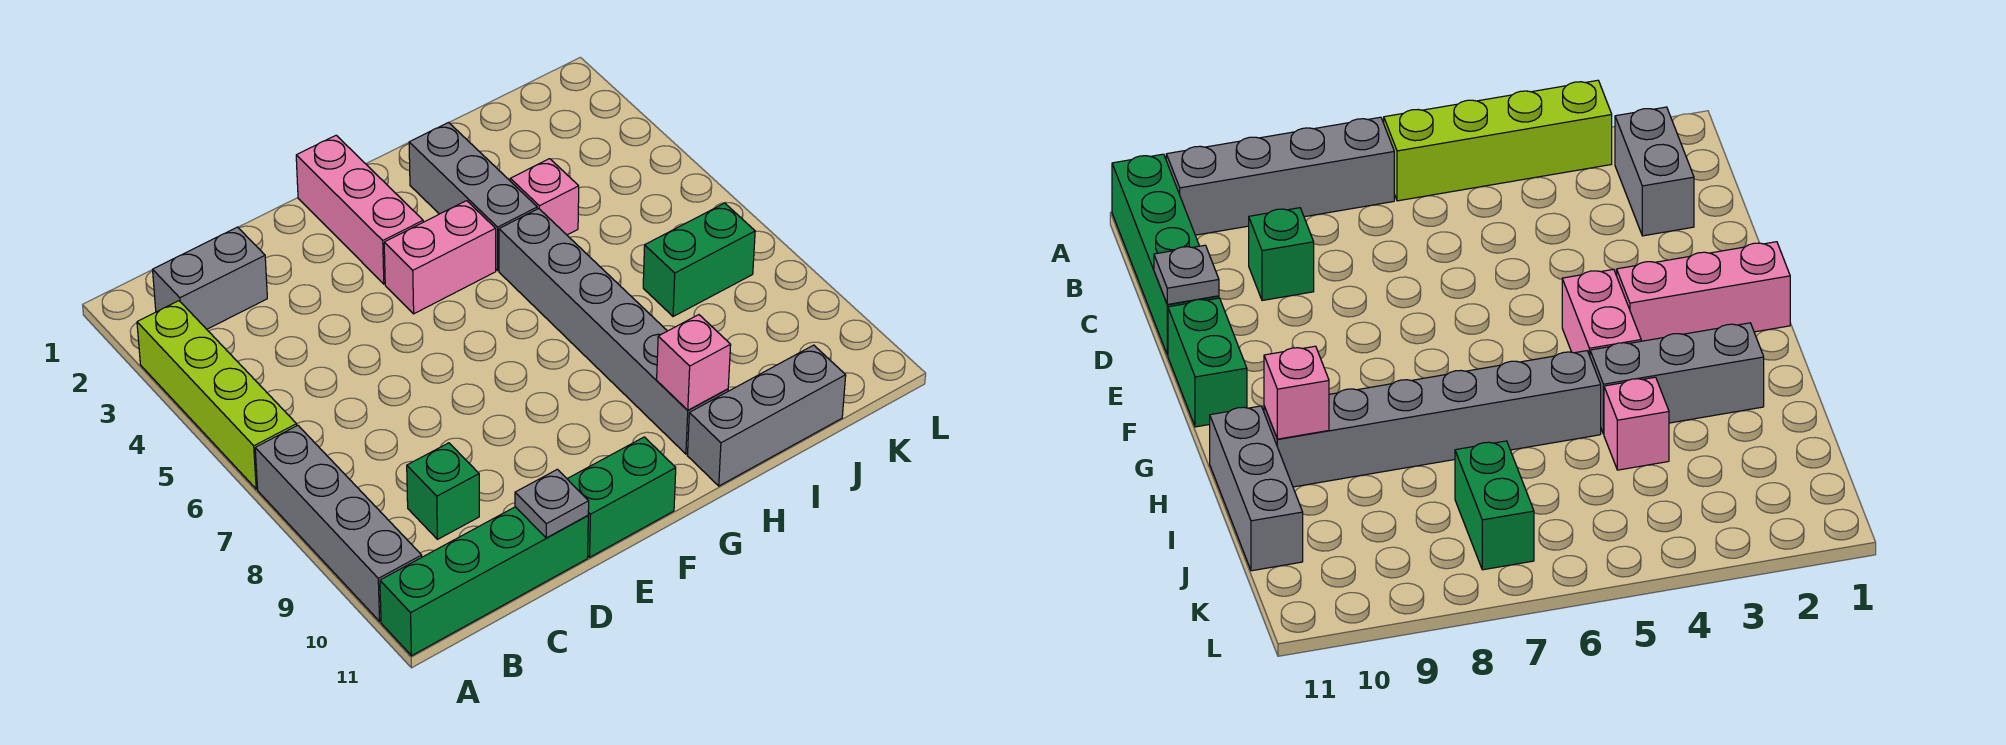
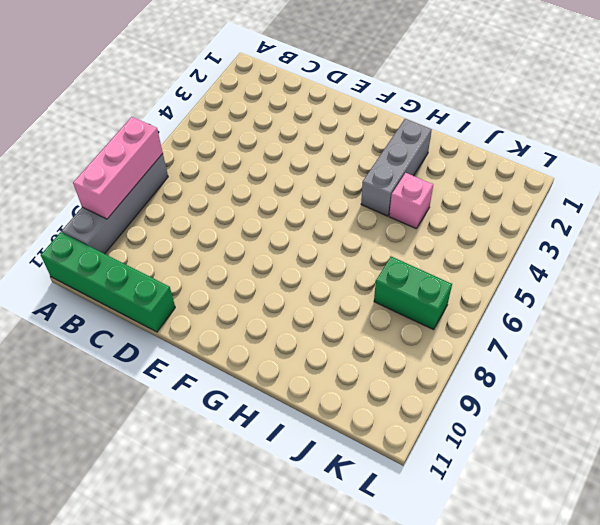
pink 1x3 brick [73,117,163,219] -> pink 1x3 brick moved to [296,135,423,284]
none -> lime 1x4 brick [137,301,297,489]
none -> grey 1x2 brick [153,227,267,329]
none -> green 1x1 brick [407,443,479,539]

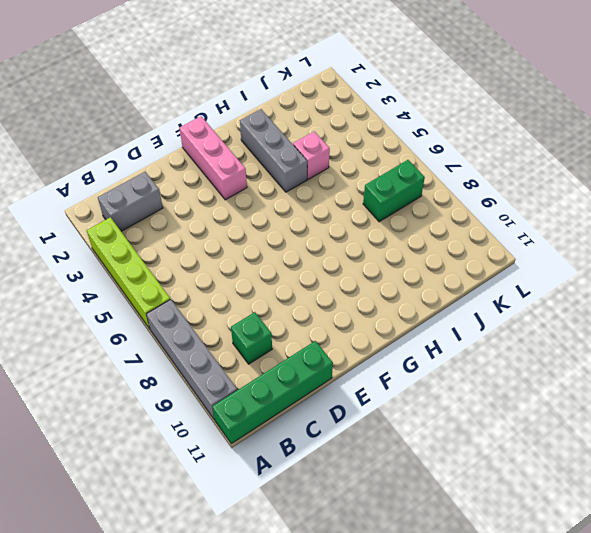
none -> green 1x2 brick [568,437,676,557]
none -> pink 1x2 brick [384,201,496,314]
none -> grey 1x6 brick [499,209,728,454]

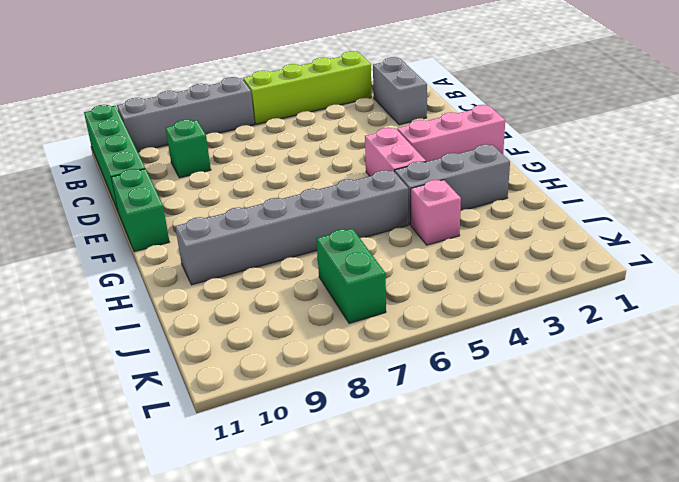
none -> grey 1x3 brick [687,345,846,486]
none -> grey 1x1 plate [515,469,589,538]
none -> pink 1x1 brick [657,315,731,410]

